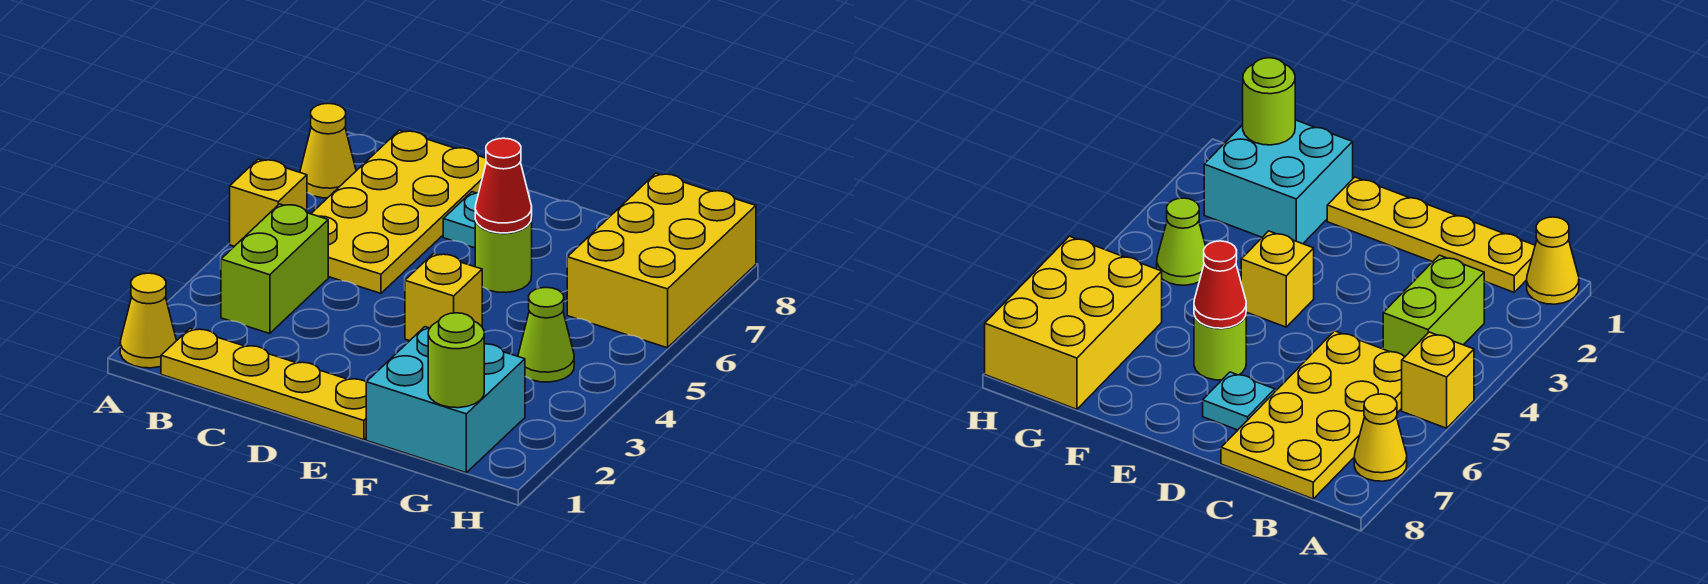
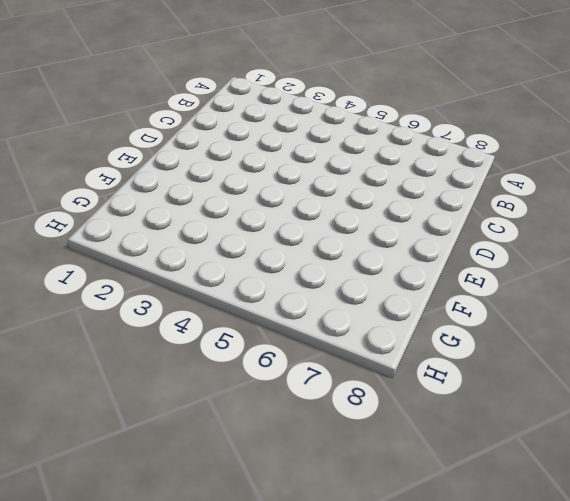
none -> yellow 1x1 cone [120,273,177,368]
none -> yellow 1x1 brick [230,159,307,246]
none -> yellow 1x1 cone [300,103,356,198]

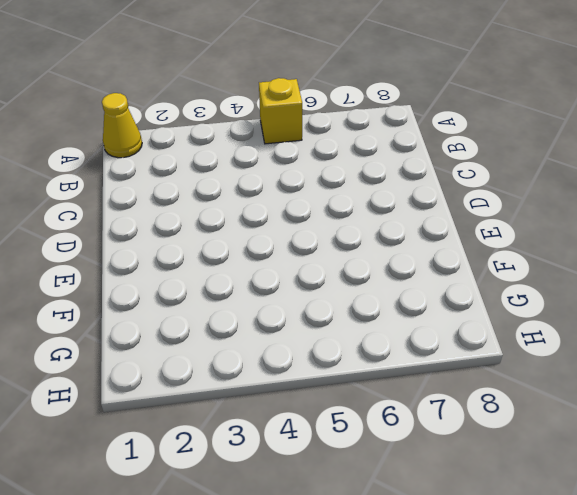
none -> yellow 1x1 cone [300,103,356,198]
none -> yellow 1x4 plate [161,329,366,440]
none -> lime 1x2 brick [221,204,328,334]

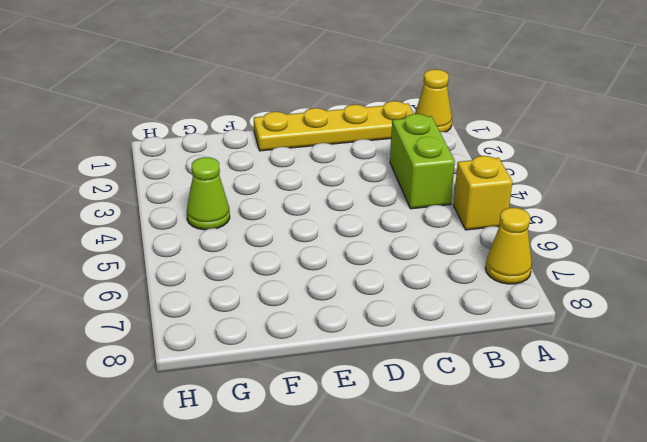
none -> yellow 2x4 plate [311,130,486,293]
none -> cyan 1x1 plate [443,192,479,248]
none -> yellow 1x1 brick [405,254,482,341]

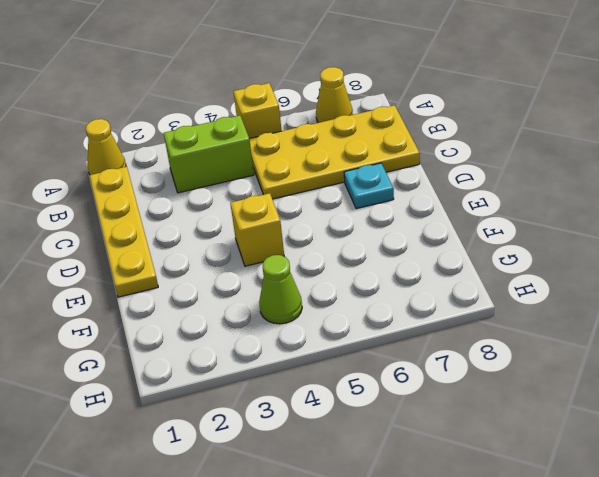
none -> lime 1x1 round brick [475,218,532,292]
none -> cyan 2x2 brick [366,327,525,473]
none -> yellow 2x3 brick [567,173,756,348]

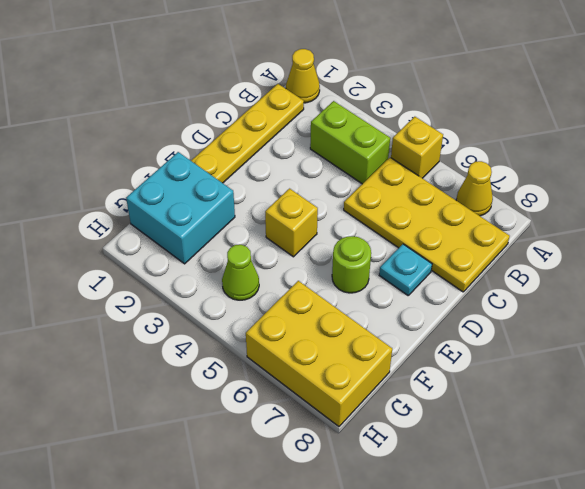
none -> red 1x1 cone [475,138,532,233]
none -> lime 1x1 round brick [428,313,484,408]

